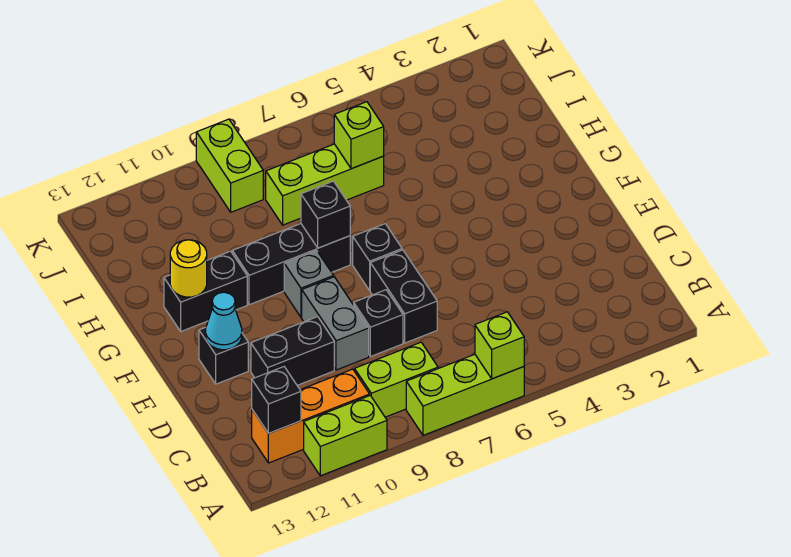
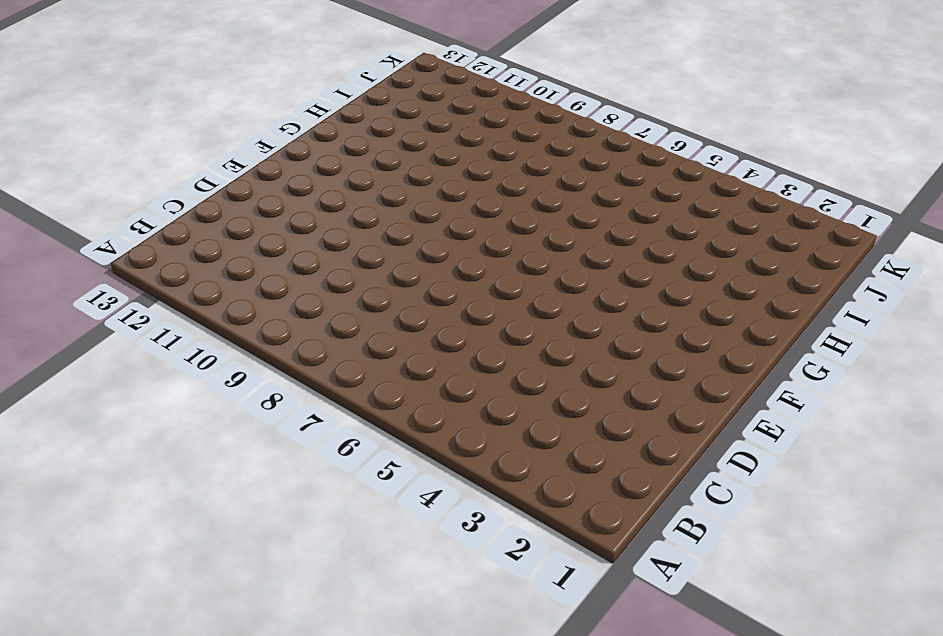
none -> lime 1x3 brick [406,354,524,435]
none -> lime 1x2 brick [304,396,387,476]
none -> lime 1x2 brick [355,342,438,417]

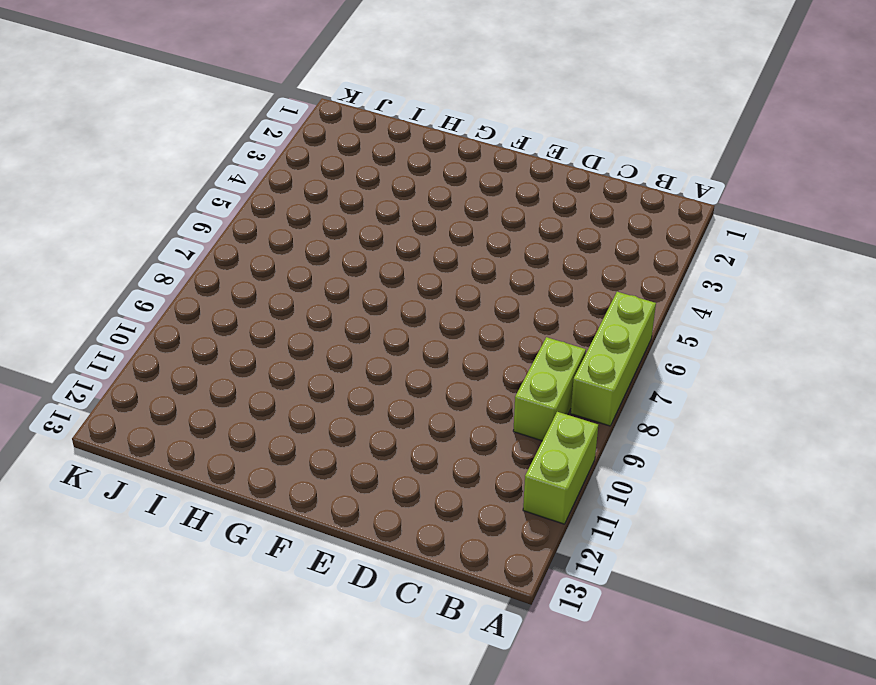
none -> orange 1x3 brick [252,369,370,463]
none -> black 1x2 brick [370,250,437,343]
none -> black 1x1 brick [354,290,403,357]

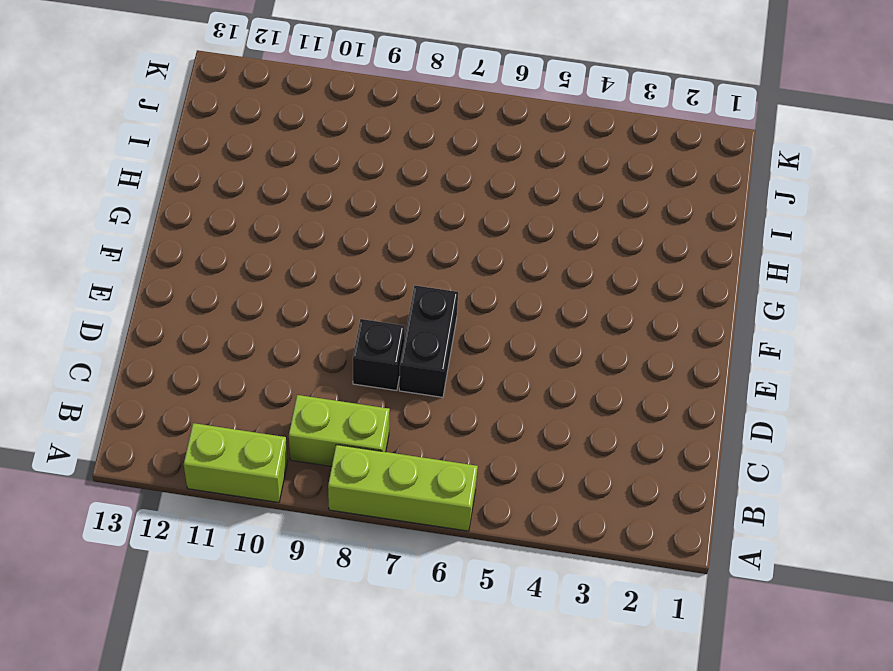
none -> orange 1x3 brick [252,369,370,463]
none -> grey 1x2 brick [302,277,369,370]
none -> black 1x2 brick [251,317,334,385]

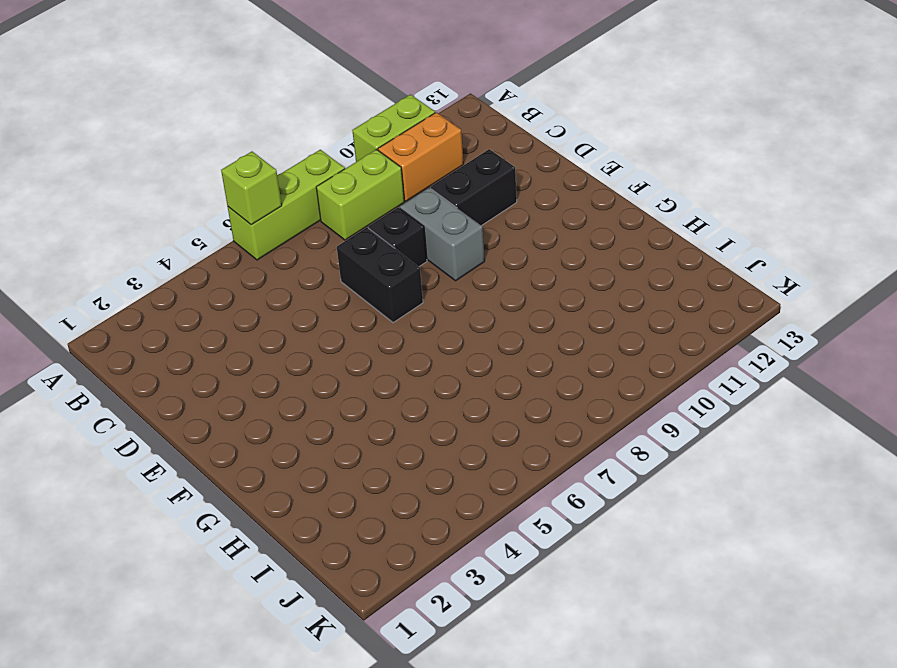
orange 1x2 brick [378,112,464,201] -> orange 1x3 brick [252,369,370,463]
none -> black 1x1 brick [199,327,248,384]
none -> black 1x1 brick [353,224,402,290]
none -> grey 1x1 brick [284,251,334,317]

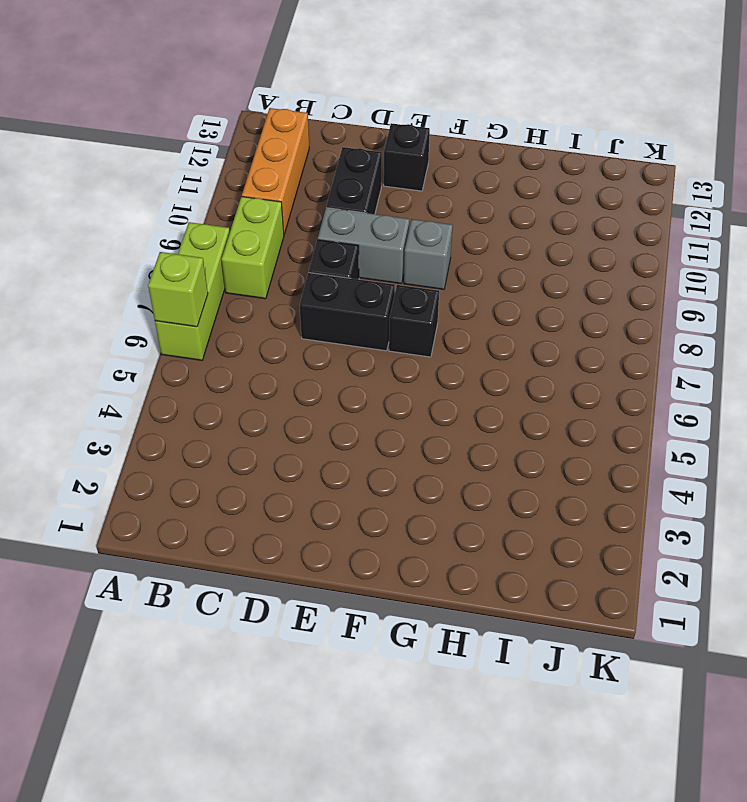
none -> lime 1x2 brick [304,396,387,476]
none -> black 1x3 brick [232,224,350,305]
none -> black 1x2 brick [164,251,247,331]

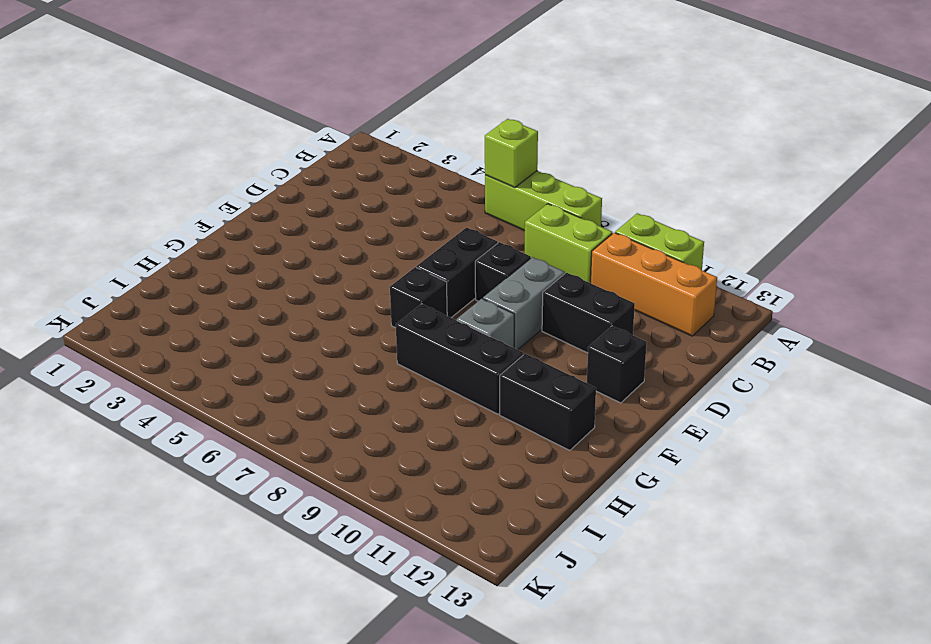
none -> lime 1x3 brick [266,144,384,225]
none -> lime 1x2 brick [196,119,263,212]
none -> black 1x1 brick [252,367,301,433]

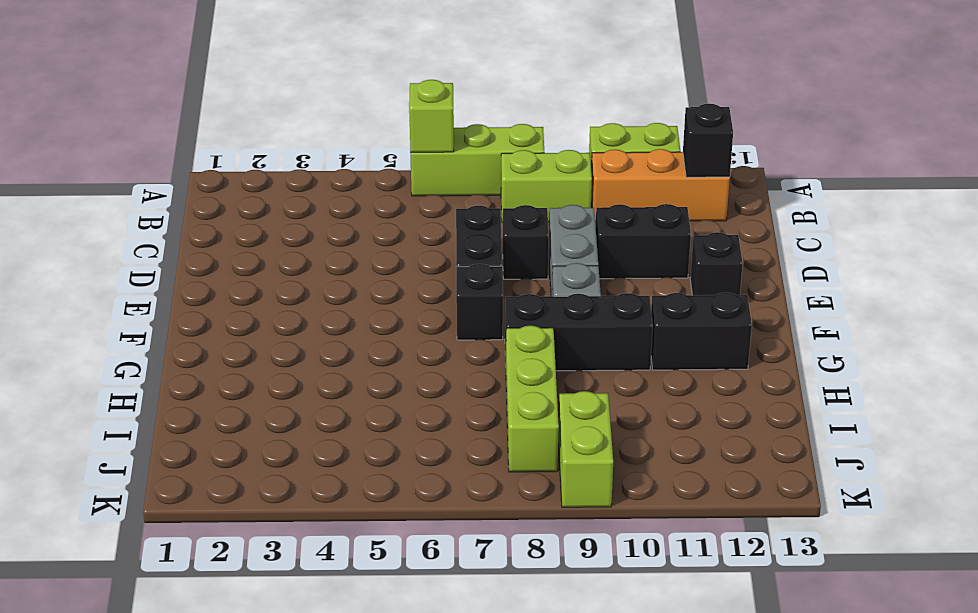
lime 1x3 brick [506,326,559,472] -> lime 1x3 brick turned to [266,144,384,225]
none -> cyan 1x1 cone [206,292,242,350]
none -> black 1x1 brick [301,181,350,248]
none -> yellow 1x1 round brick [170,240,207,297]

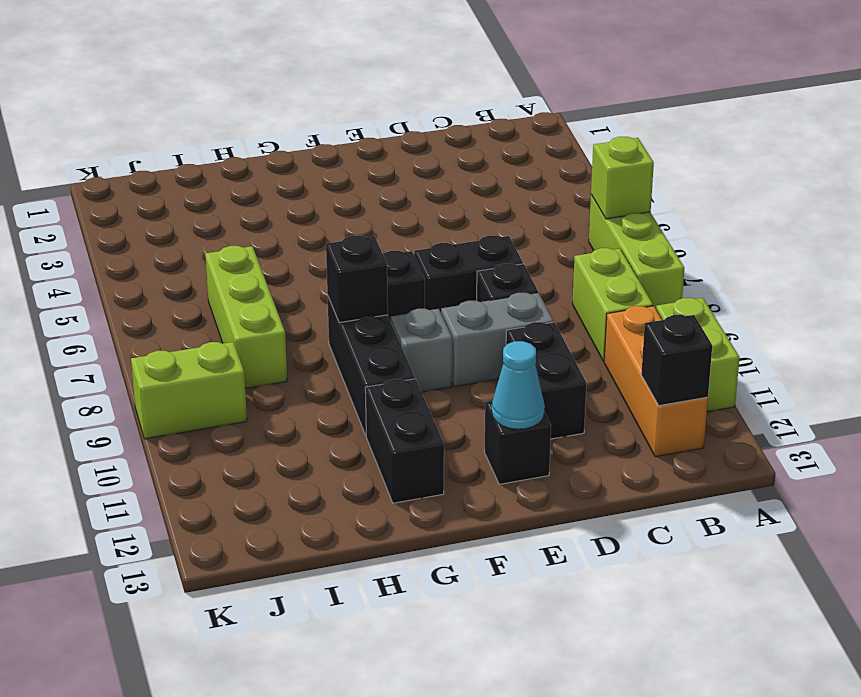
none -> yellow 1x1 round brick [170,240,207,297]
none -> lime 1x1 brick [334,102,384,169]

